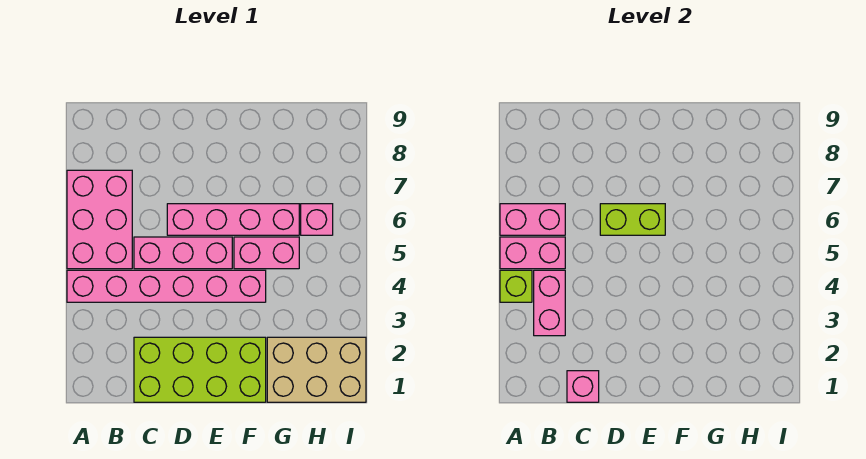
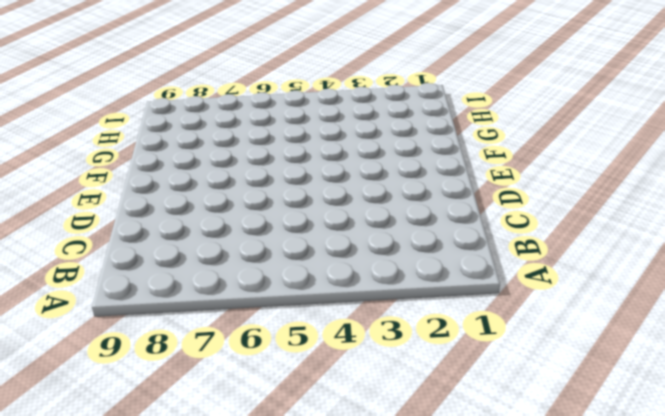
none -> pink 1x6 brick [67,270,266,302]
none -> pink 2x3 brick [67,170,132,269]
none -> lime 2x4 brick [134,337,266,402]

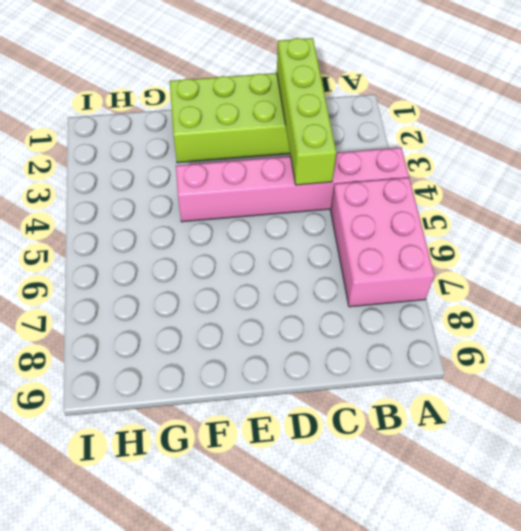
lime 1x4 brick [277,38,336,185] -> pink 1x1 brick [567,371,599,402]
none -> pink 1x3 brick [134,237,232,269]
none -> pink 1x4 brick [167,204,299,235]
none -> pink 1x2 brick [234,237,299,269]

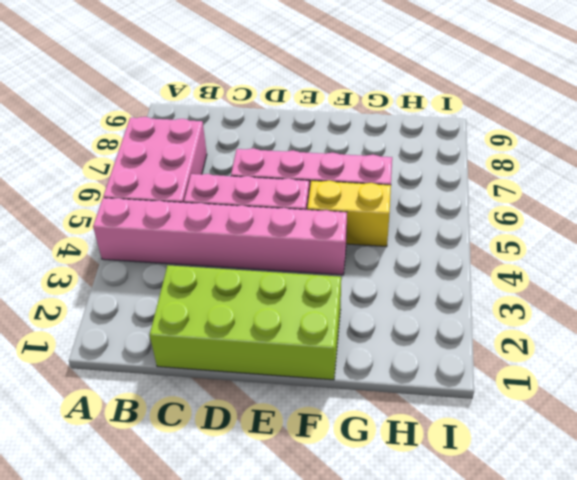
yellow 1x2 brick [307,180,391,247] -> pink 1x2 brick [234,237,299,269]
none -> tan 2x3 brick [267,337,366,402]
none -> pink 1x1 brick [301,204,333,235]
none -> lime 1x1 brick [500,270,532,302]

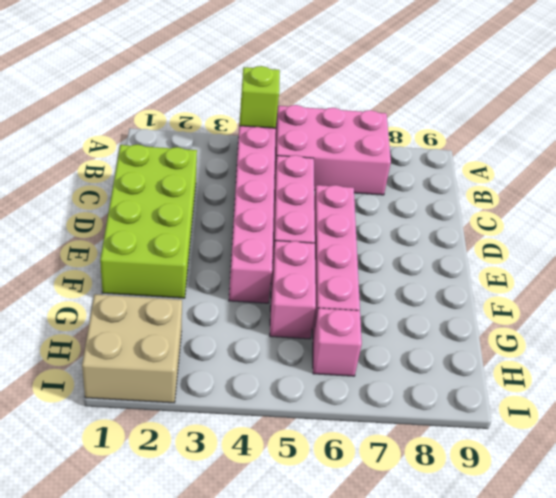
tan 2x2 brick [82,294,182,403] -> tan 2x3 brick [267,337,366,402]
none -> pink 1x2 brick [500,237,565,269]
none -> pink 1x2 brick [500,204,565,235]
none -> pink 1x2 brick [534,270,565,336]

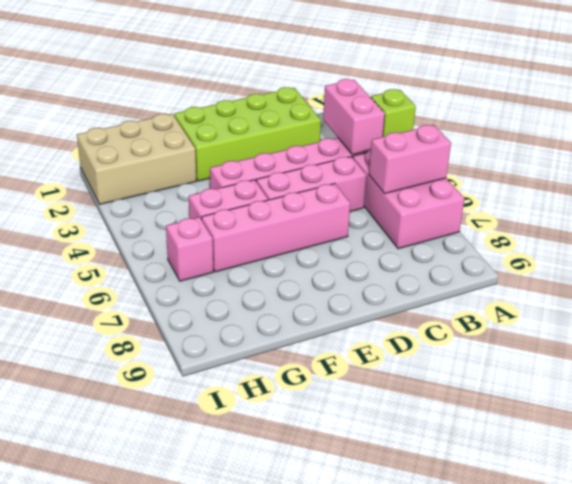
none -> pink 1x2 brick [500,237,565,269]
none -> pink 1x1 brick [567,371,599,402]
none -> lime 1x2 brick [600,204,665,235]

